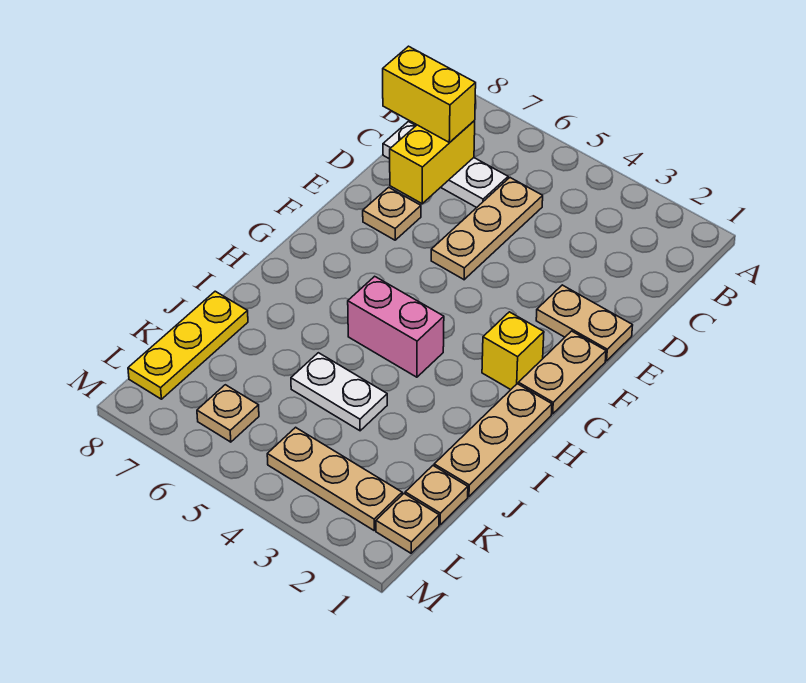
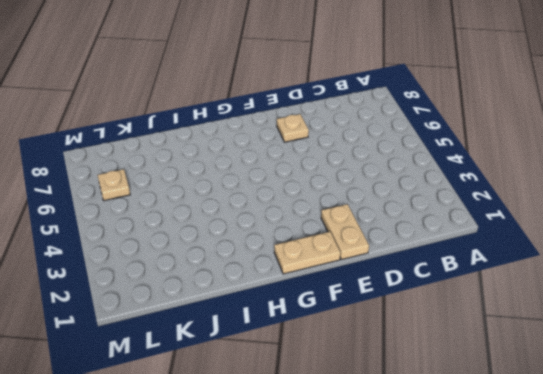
none -> tan 1x3 plate [431,178,543,280]
none -> white 1x3 plate [383,122,508,208]
none -> yellow 1x1 brick [482,312,544,390]

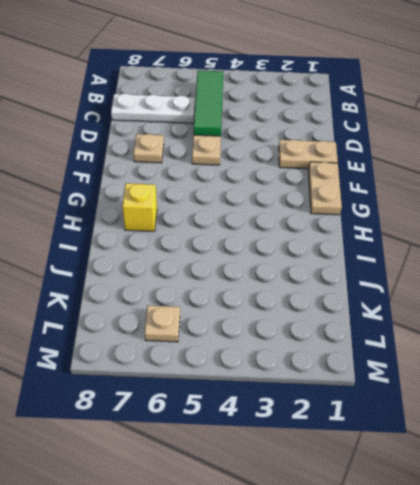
green 1x3 tile [194,70,223,136] -> none
yellow 1x1 brick [122,183,157,231] -> yellow 1x1 brick moved to [482,312,544,390]
none -> tan 1x3 plate [434,384,552,496]
none -> pink 1x2 brick [348,276,444,377]
none -> white 1x2 plate [291,353,387,431]

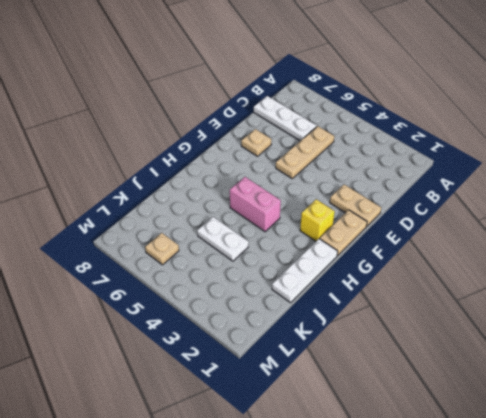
white 1x3 plate [272,239,338,303] -> tan 1x3 plate [434,384,552,496]
none -> yellow 1x3 plate [128,291,248,399]
none -> tan 1x1 plate [405,466,468,525]
none -> tan 1x1 plate [376,494,439,553]

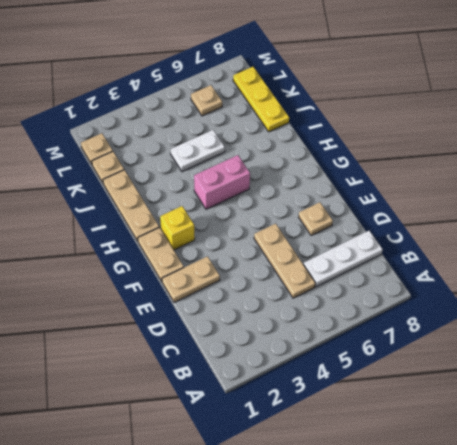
none -> tan 1x3 plate [267,427,402,530]
none -> yellow 1x2 brick [390,121,475,204]
none -> yellow 1x2 brick [383,46,476,143]

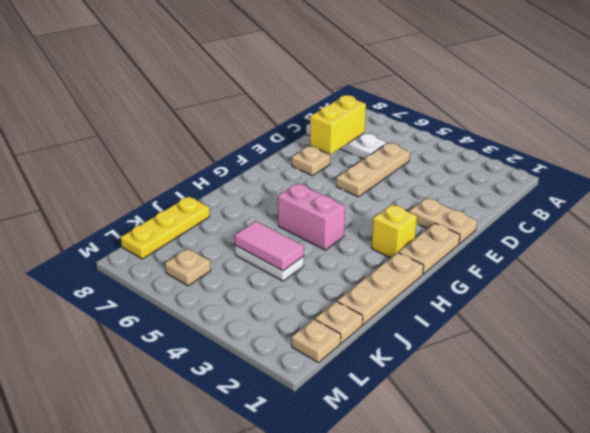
pink 1x2 tile [235,221,304,271] -> none
none -> tan 1x3 plate [267,427,402,530]
none -> yellow 1x2 brick [383,46,476,143]

